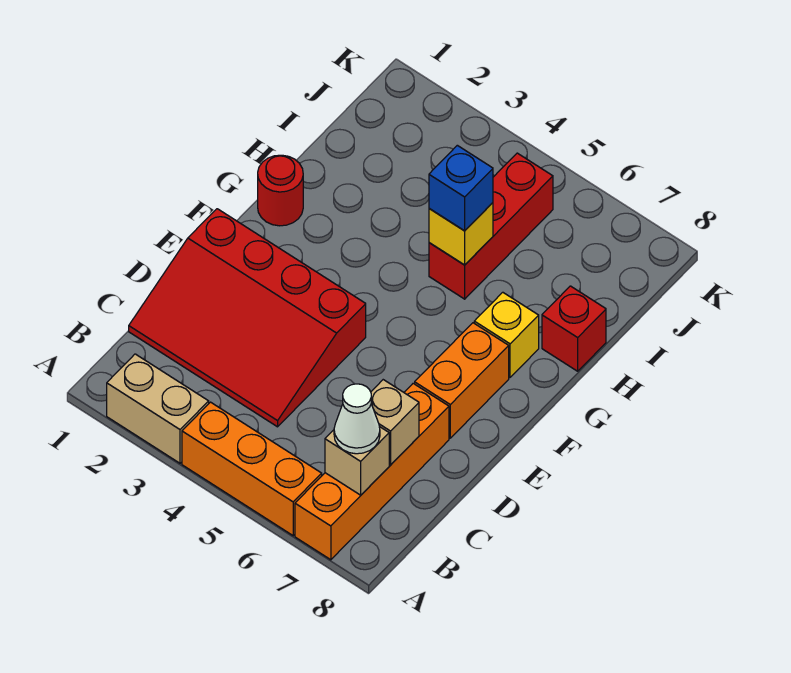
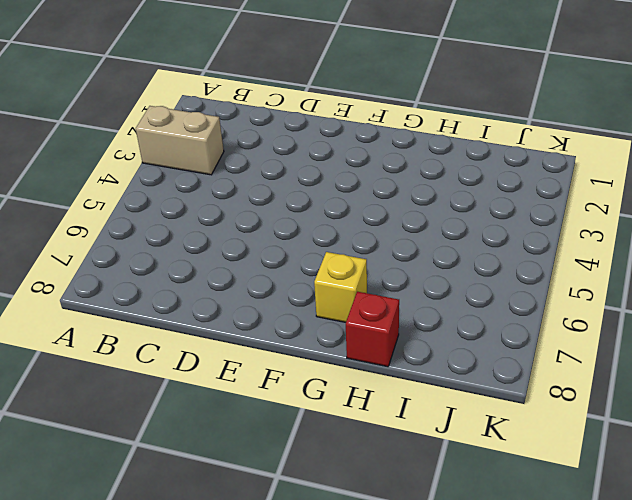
tan 1x2 brick [136,106,224,175] -> tan 1x2 brick turned to [107,354,209,463]
none -> orange 1x3 brick [182,402,322,536]
none -> orange 1x4 brick [295,383,449,560]
none -> red 3x4 slope [129,209,366,427]

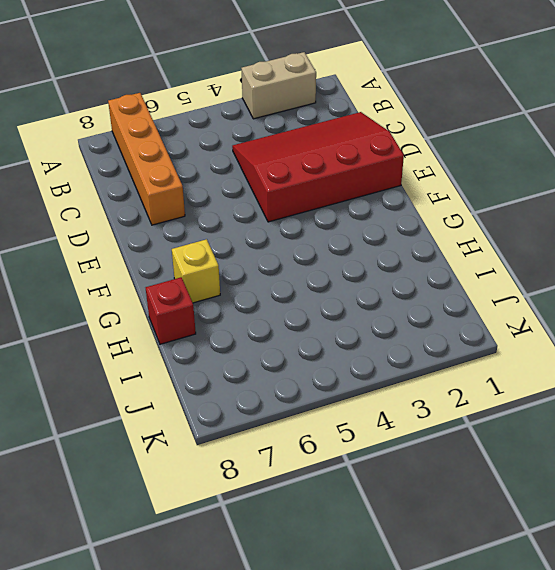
none -> orange 1x3 brick [182,402,322,536]
none -> orange 1x2 brick [415,323,509,438]
none -> red 1x1 round brick [258,155,303,226]

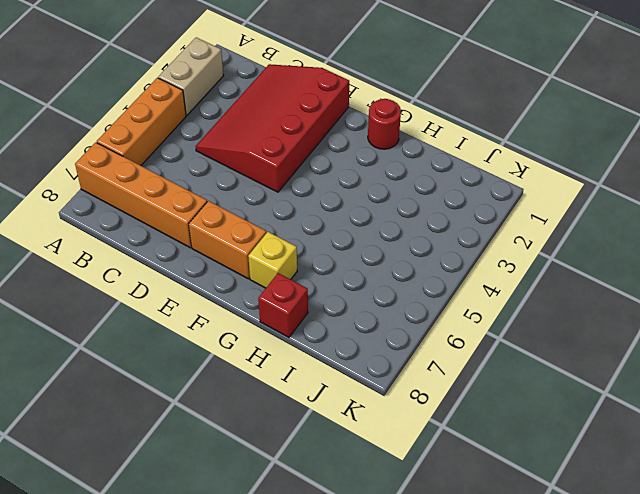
none -> red 1x3 brick [429,153,553,299]
none -> tan 1x1 brick [325,426,389,495]
none -> tan 1x1 brick [371,380,419,465]

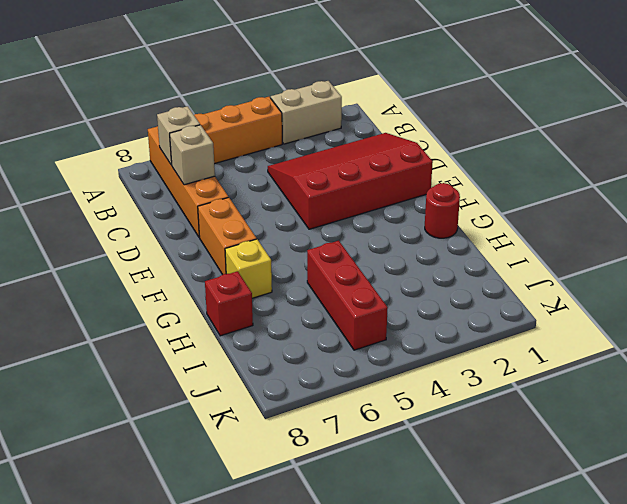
none -> yellow 1x1 brick [429,203,493,265]
none -> white 1x1 cone [334,384,380,454]
none -> blue 1x1 brick [429,145,493,231]

